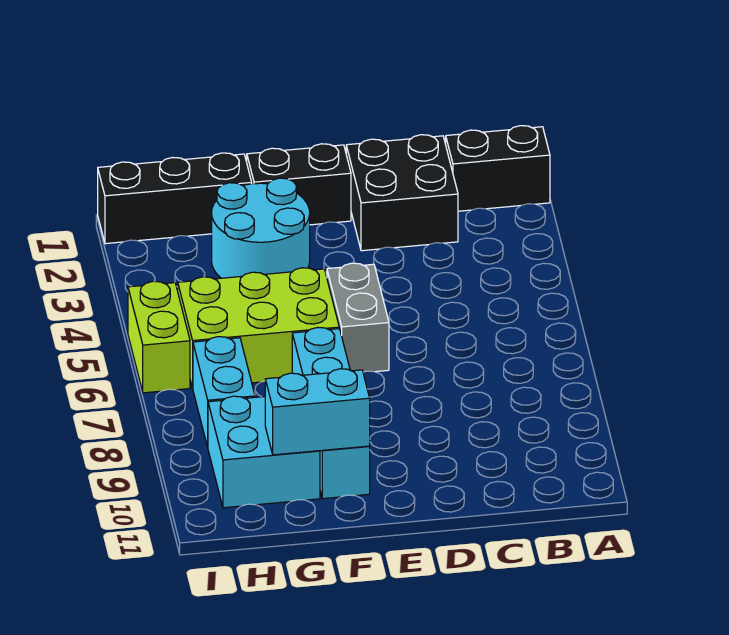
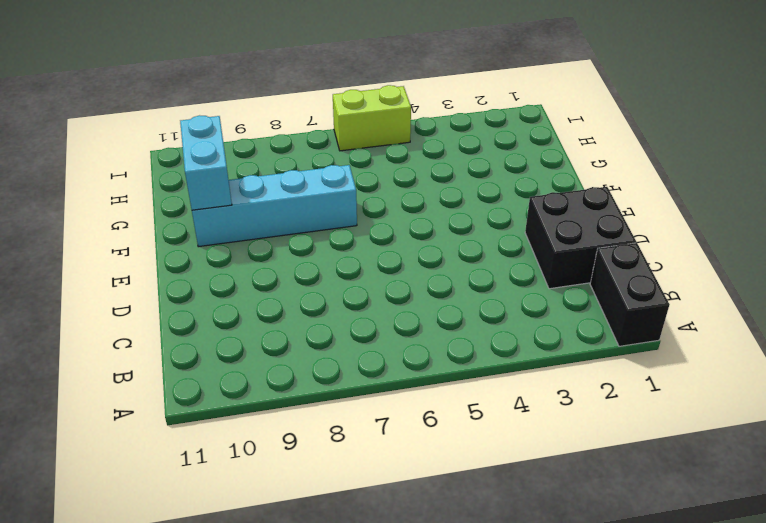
none -> black 1x2 brick [247,144,351,225]
none -> grey 1x2 brick [327,263,389,372]
none -> cyan 2x2 round brick [212,178,310,278]

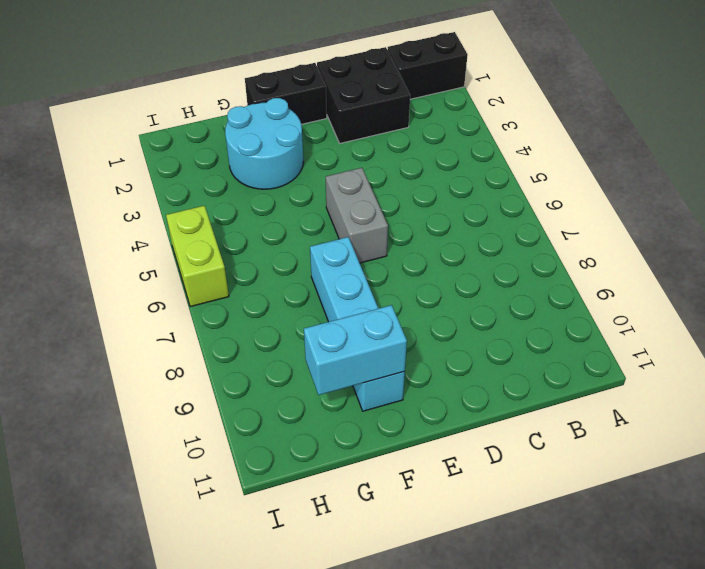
none -> lime 2x3 brick [178,268,339,388]
none -> black 1x3 brick [98,153,252,244]
none -> cyan 2x2 brick [208,396,320,508]

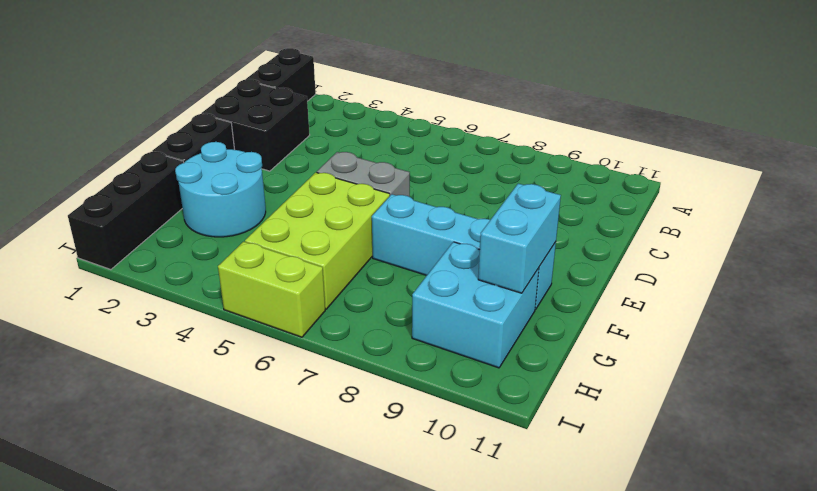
none -> cyan 1x2 brick [193,337,255,447]

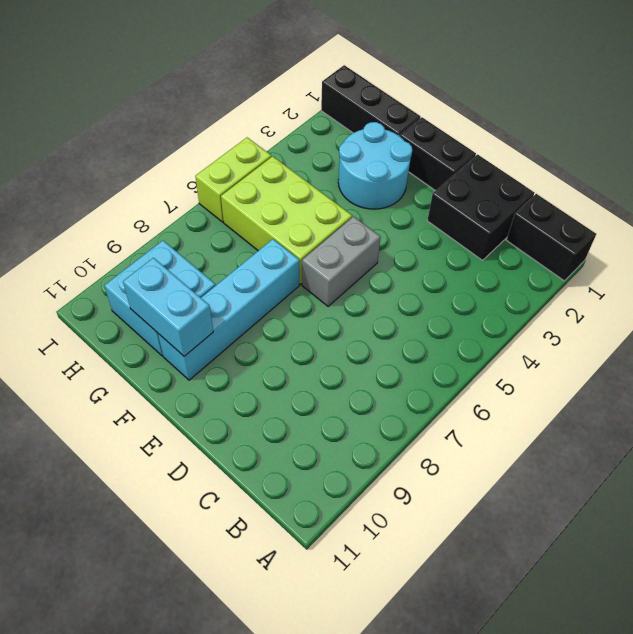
none -> cyan 1x2 brick [193,337,255,447]

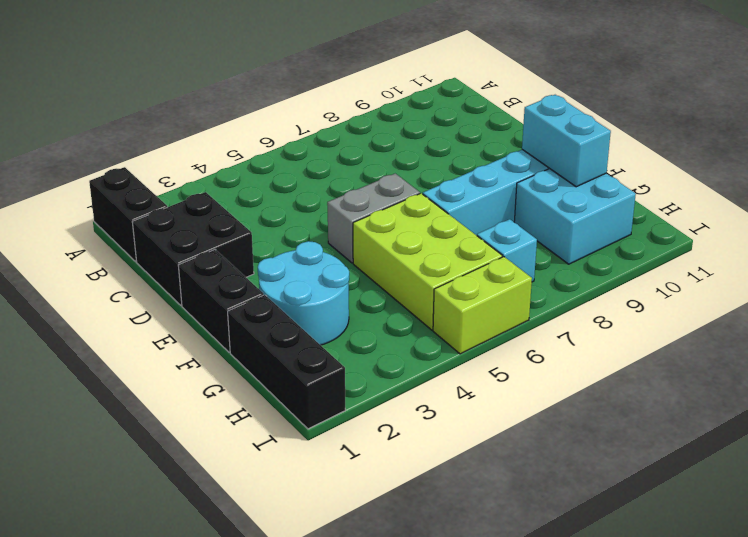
cyan 1x1 brick [477,219,537,282] -> cyan 1x2 brick [193,337,255,447]

